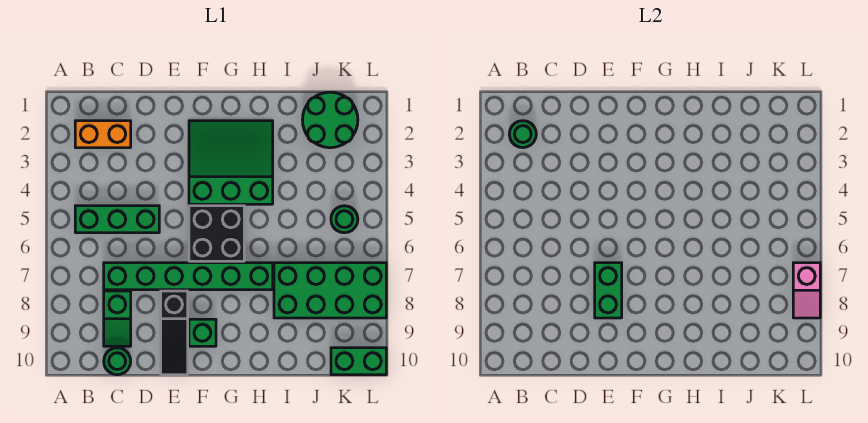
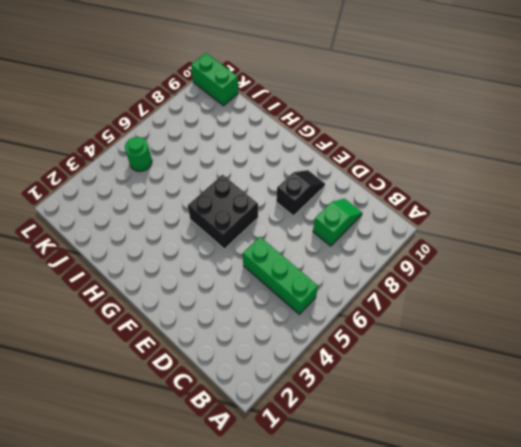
black 1x2 slope [276,170,325,216] -> black 1x3 slope [161,291,188,375]
none -> orange 1x2 brick [75,121,131,148]
none -> green 1x6 brick [104,263,273,290]
none -> green 1x1 round brick [104,348,131,375]

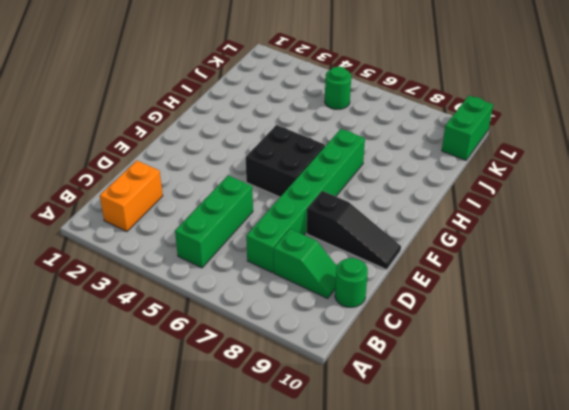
none -> green 3x3 slope [189,121,273,204]
none -> green 1x1 brick [189,319,216,346]
none -> green 2x4 brick [274,263,386,318]

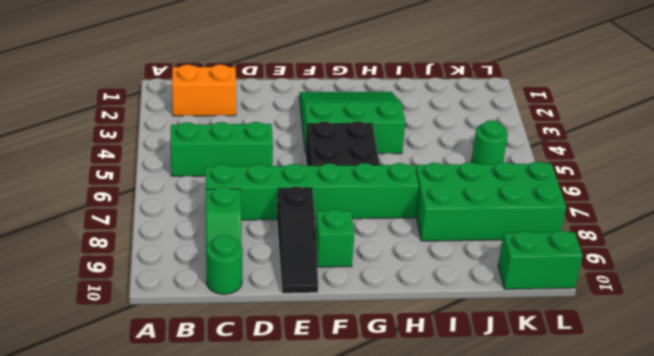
none -> green 2x2 round brick [303,92,358,148]
none -> green 1x1 round brick [509,121,536,148]
none -> green 1x2 brick [595,263,622,318]

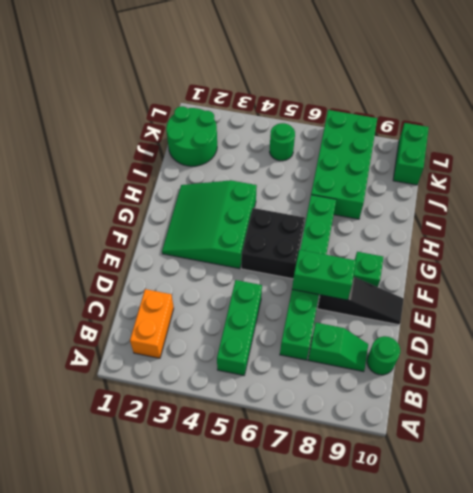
none -> green 1x1 round brick [509,121,536,148]
none -> pink 1x2 slope [793,263,820,318]

